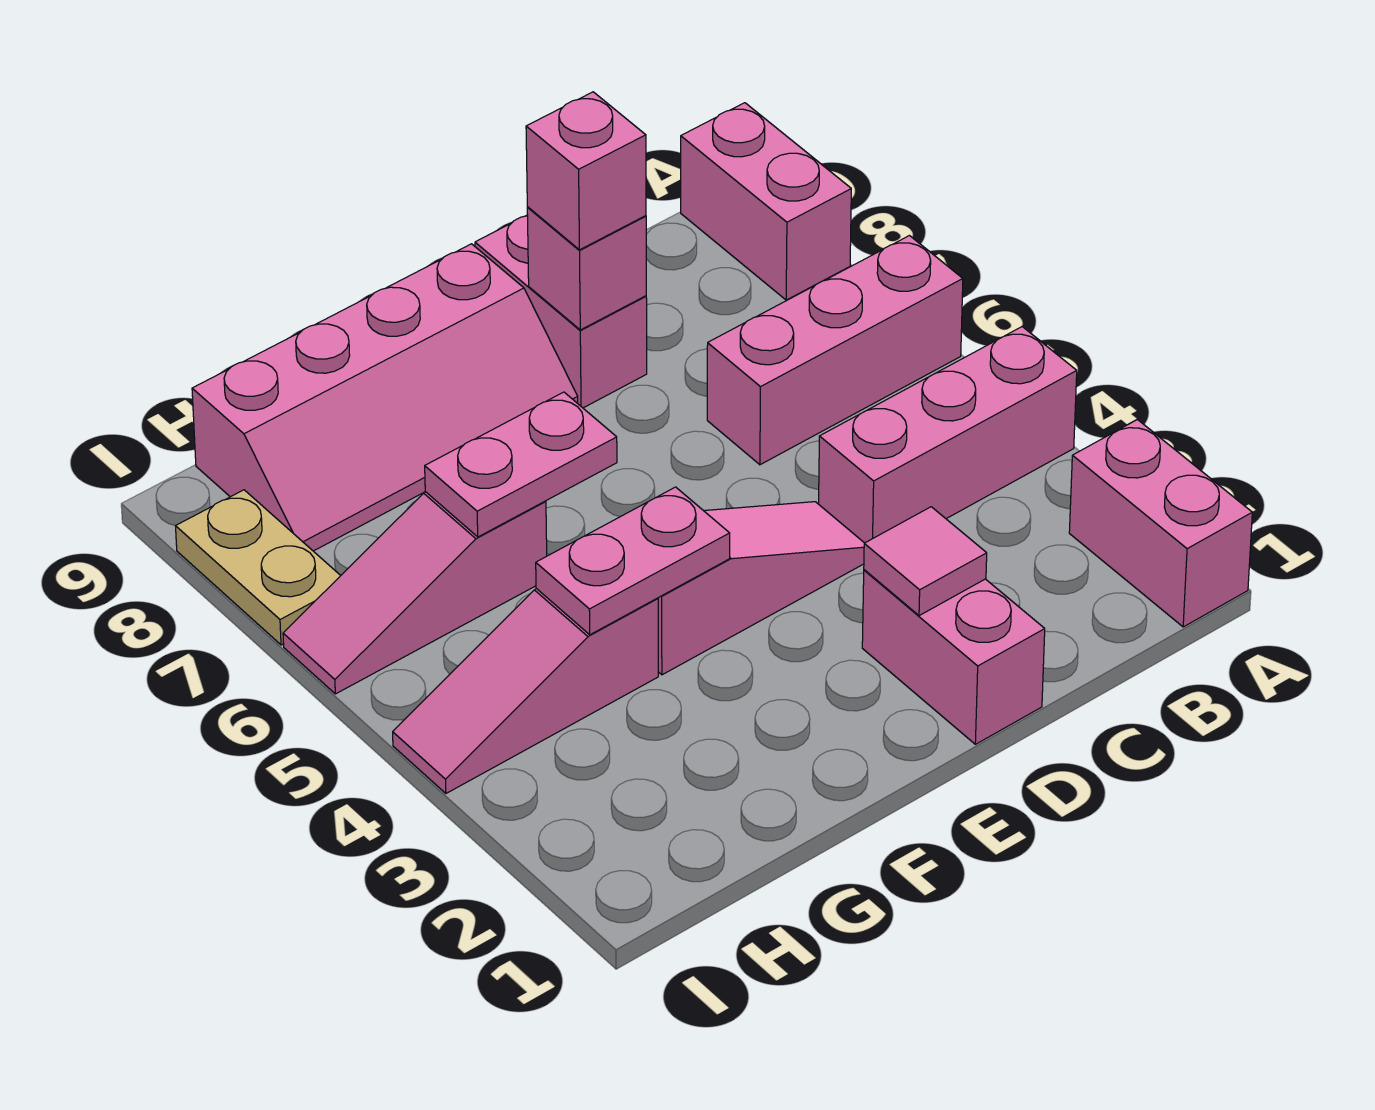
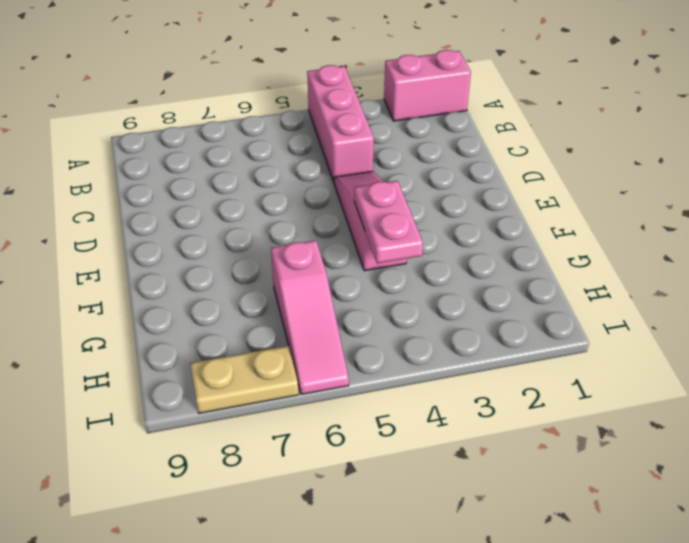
none -> pink 1x3 brick [707,236,963,465]
none -> pink 1x2 brick [681,103,851,300]
none -> pink 1x2 brick [862,570,1045,744]

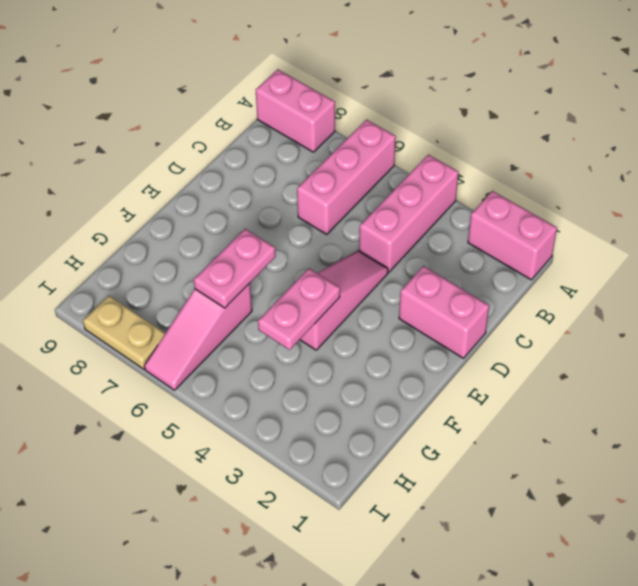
none -> pink 1x2 brick [475,215,647,408]
none -> pink 2x4 slope [192,244,578,551]
none -> pink 1x3 slope [393,589,658,793]

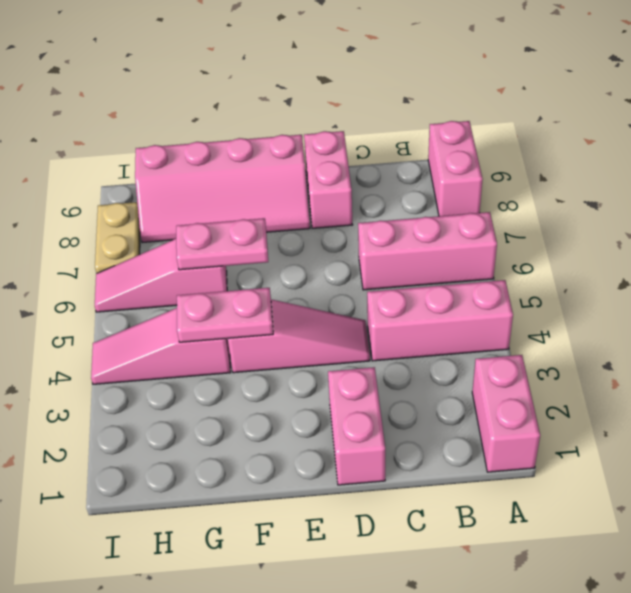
none -> pink 1x1 tile [864,507,987,616]
none -> pink 1x1 brick [527,207,646,330]
none -> pink 1x1 brick [526,92,646,250]

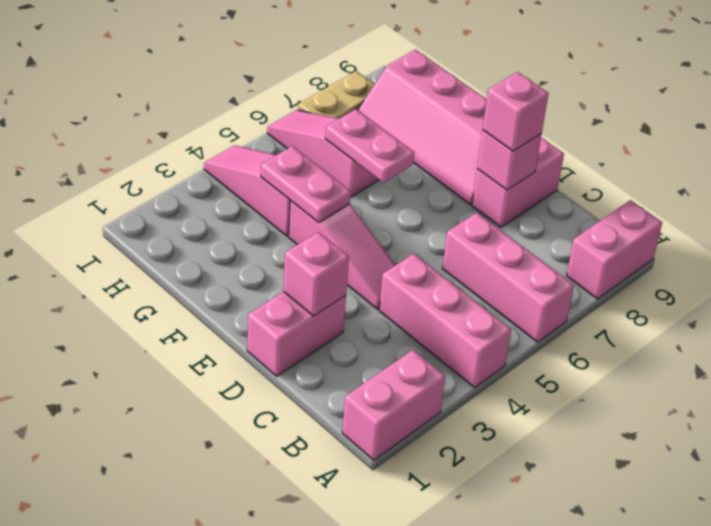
pink 1x1 brick [283,232,349,316] -> pink 1x1 tile [864,507,987,616]

